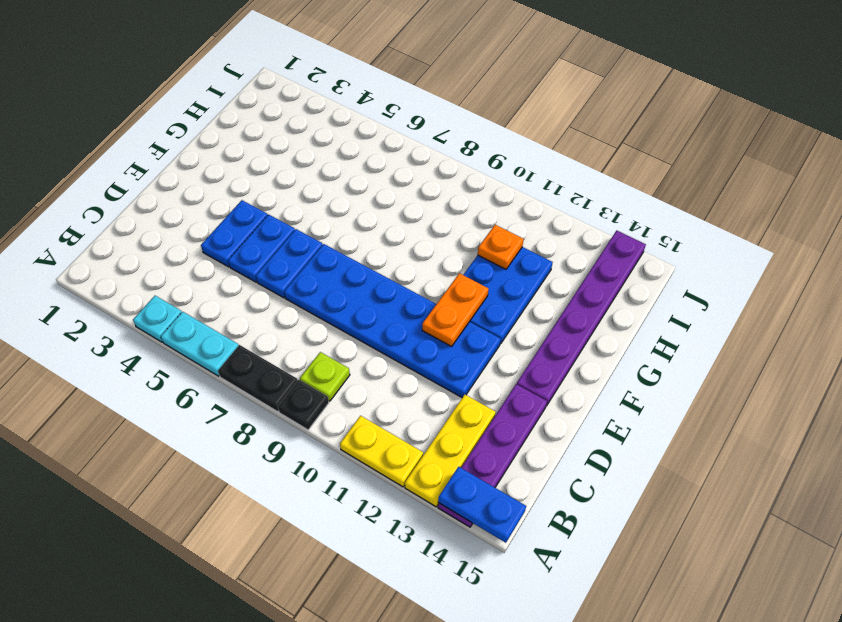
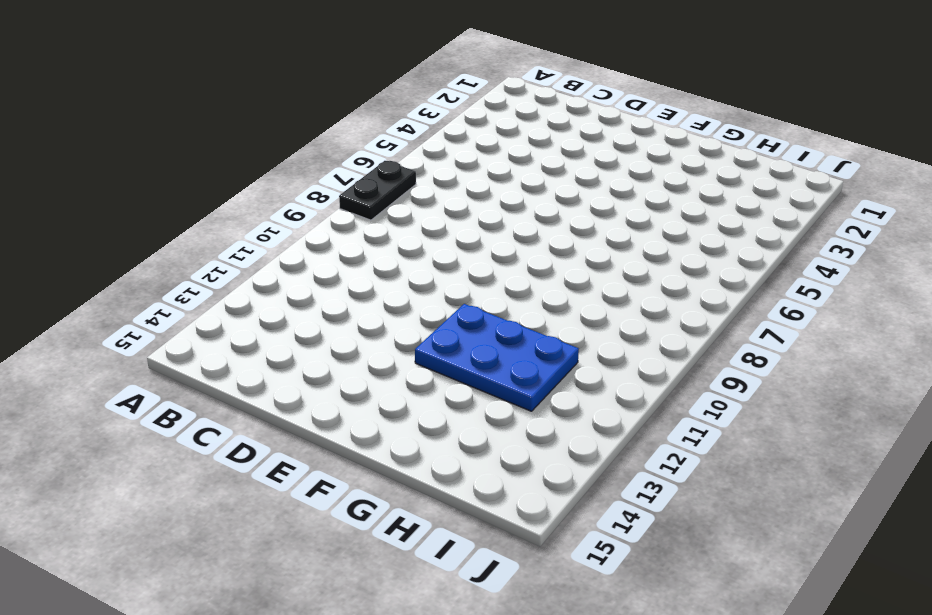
none -> cyan 1x1 plate [133,296,182,342]
none -> cyan 1x2 plate [161,312,239,376]
none -> black 1x1 plate [278,380,329,430]

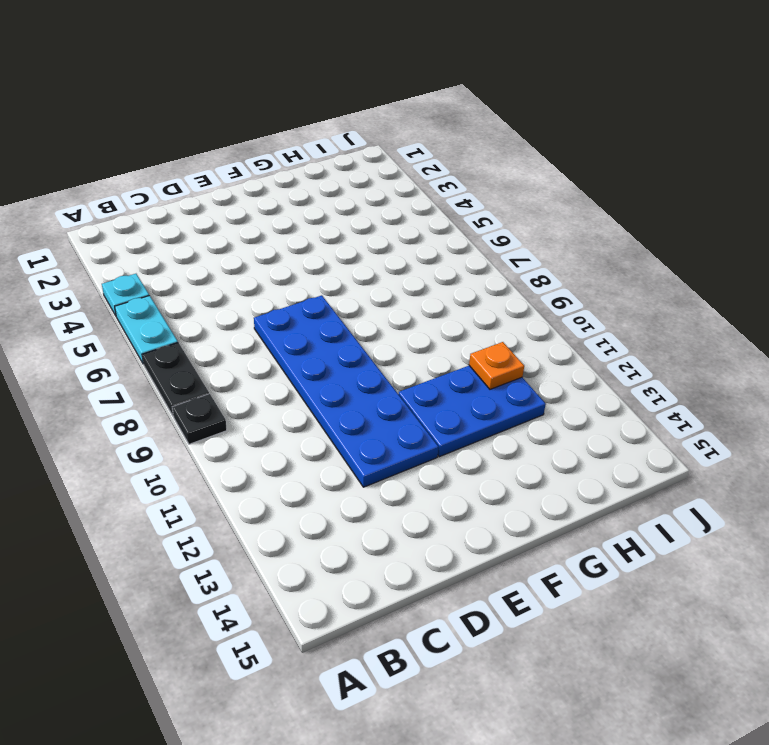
none -> yellow 1x2 plate [340,416,423,487]
none -> yellow 1x3 plate [405,395,496,507]
none -> purple 1x4 plate [438,384,547,527]

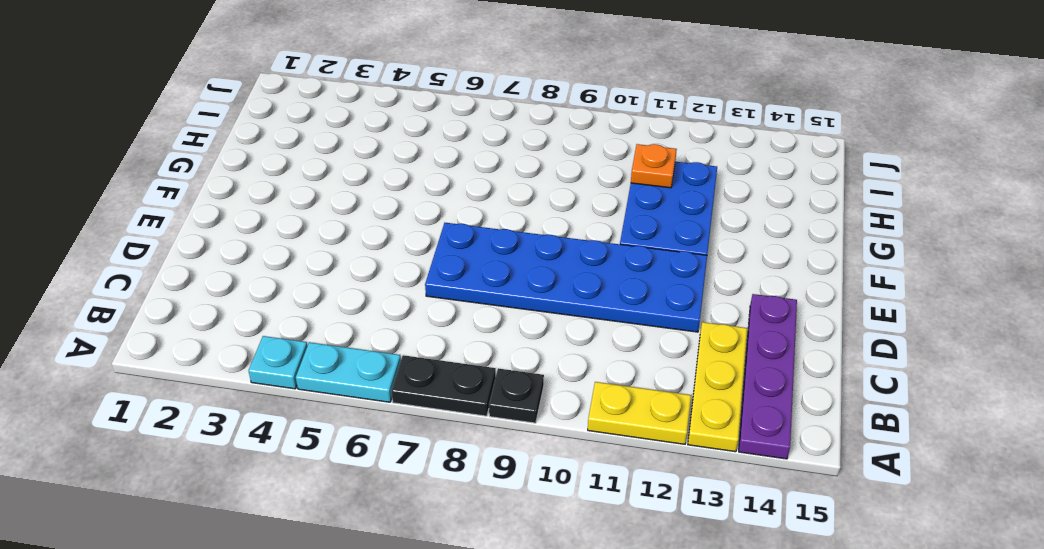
none -> lime 1x1 plate [300,352,350,401]
none -> blue 1x2 plate [201,200,268,267]
none -> blue 1x2 plate [228,214,295,282]

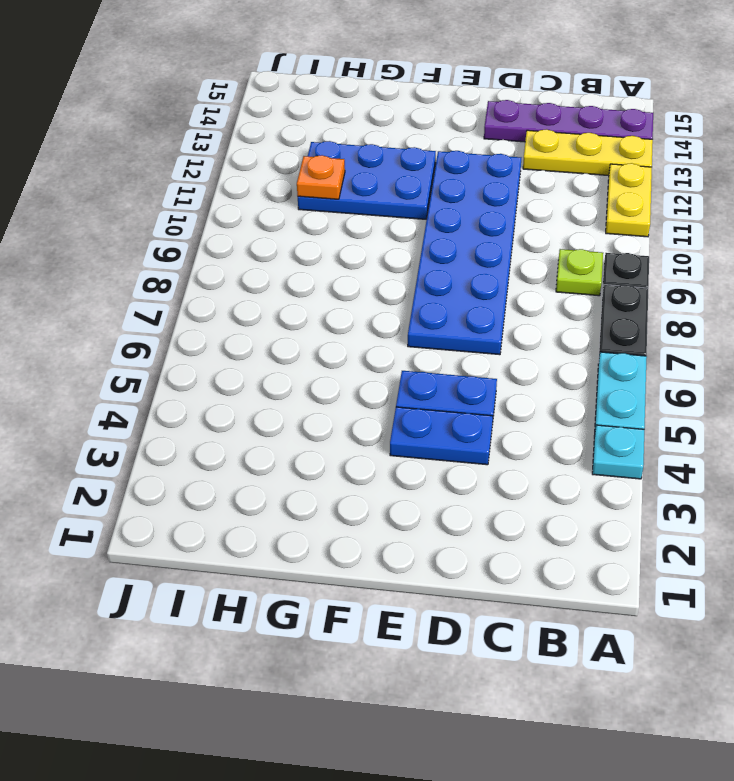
none -> blue 1x2 plate [256,229,323,298]
none -> purple 1x6 plate [517,231,646,406]
none -> blue 1x2 plate [438,467,526,543]

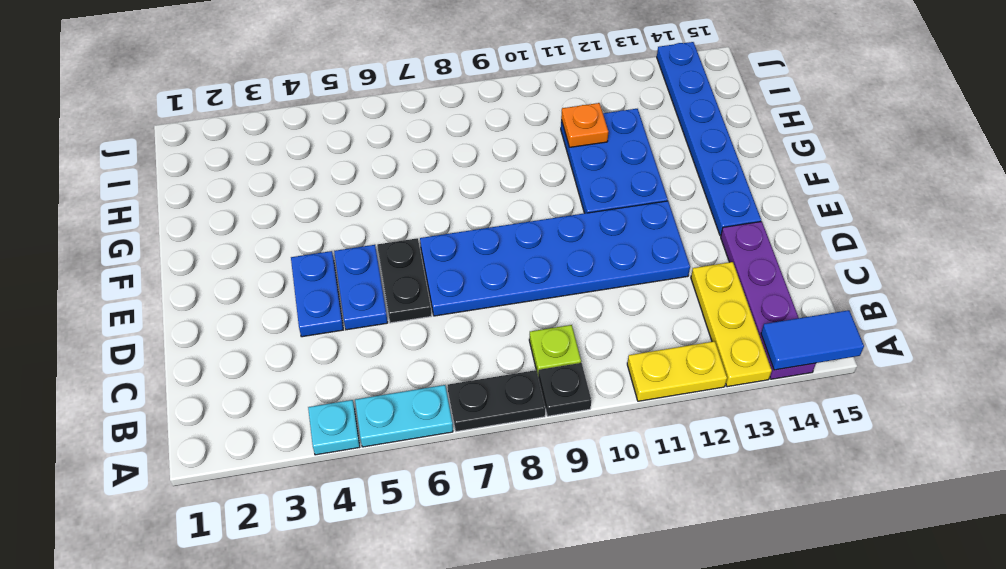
blue 1x2 tile [761,310,864,370] -> blue 1x2 plate [438,467,526,543]
black 1x2 plate [377,238,431,323] -> blue 1x2 plate [256,229,323,298]
blue 1x6 plate [657,42,761,236] -> purple 1x6 plate [517,231,646,406]
none -> orange 1x2 plate [422,273,488,346]

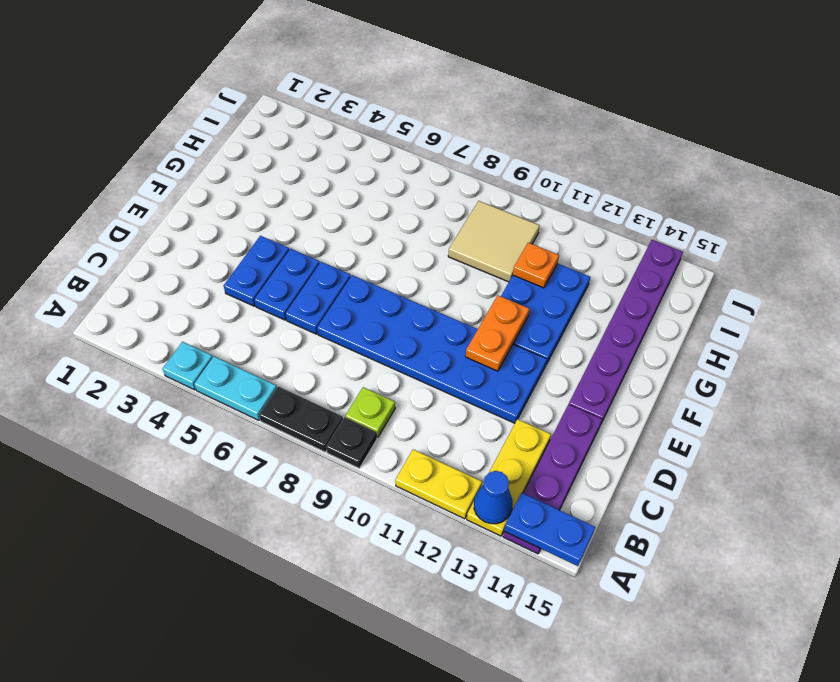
blue 1x1 cone [474,471,513,524] -> none
tan 2x2 tile [448,201,540,282] -> none

